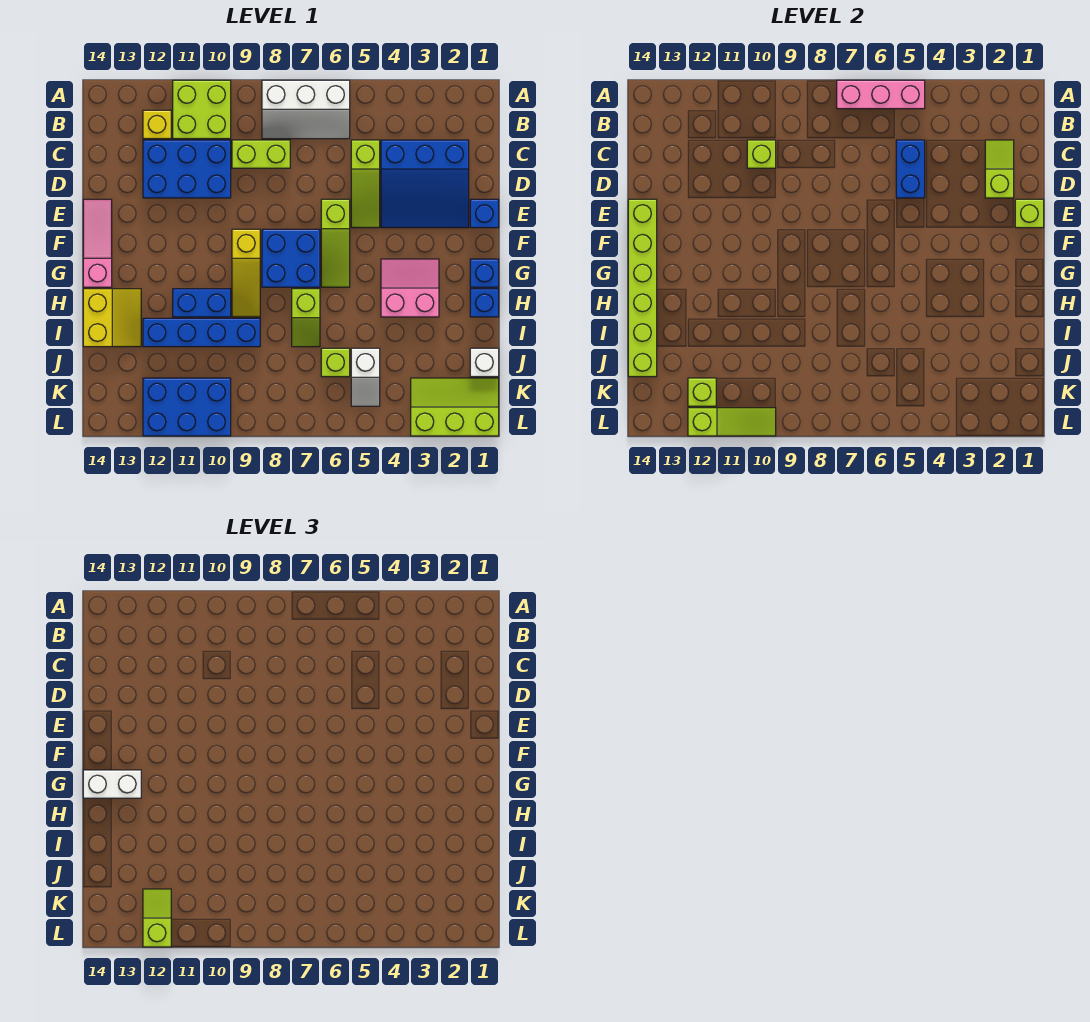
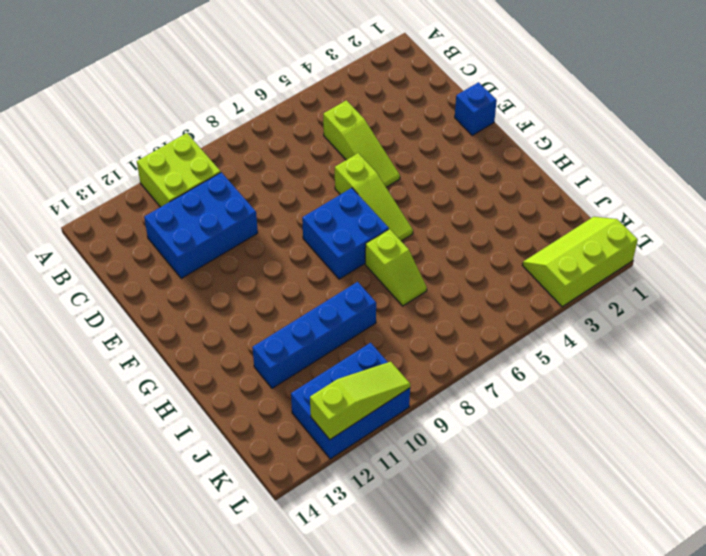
none -> white 2x3 slope [262,80,350,139]
none -> yellow 1x1 brick [143,110,171,139]
none -> blue 3x3 slope [381,140,469,228]
none -> lime 1x2 brick [232,140,290,168]

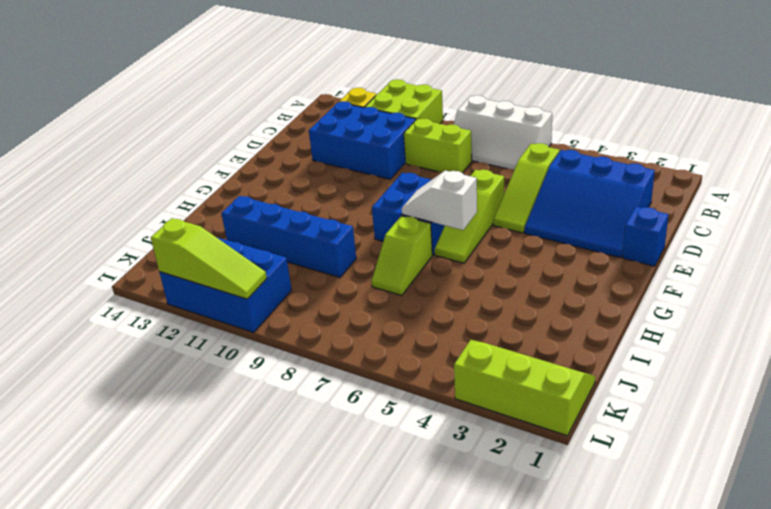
white 1x2 slope [402,170,477,230] -> white 1x2 slope turned to [351,348,380,406]
none -> pink 1x3 slope [83,199,112,287]
none -> yellow 1x3 slope [232,229,260,317]
none -> blue 1x1 brick [470,259,499,287]
none -> pink 2x2 slope [381,259,439,317]

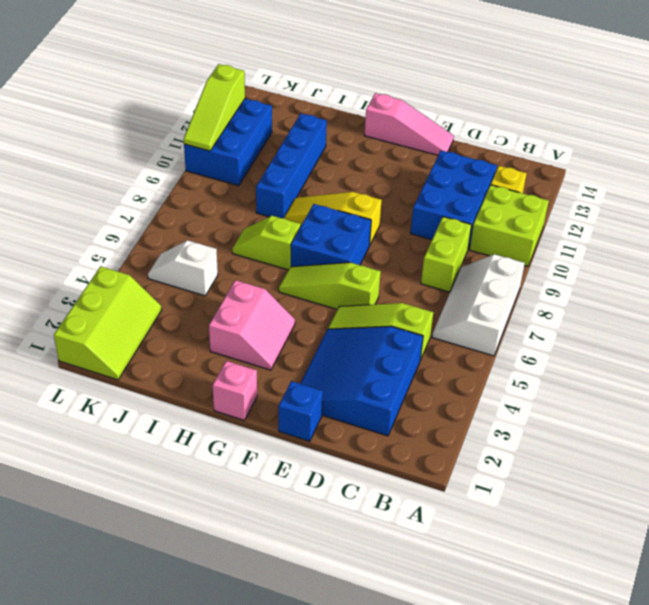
pink 1x1 brick [213,361,257,420] -> blue 1x1 brick [470,259,499,287]
none -> blue 1x1 brick [470,289,499,317]
none -> blue 1x2 brick [173,289,231,317]
none -> yellow 2x2 slope [83,289,141,347]
none -> white 1x1 brick [470,348,499,377]

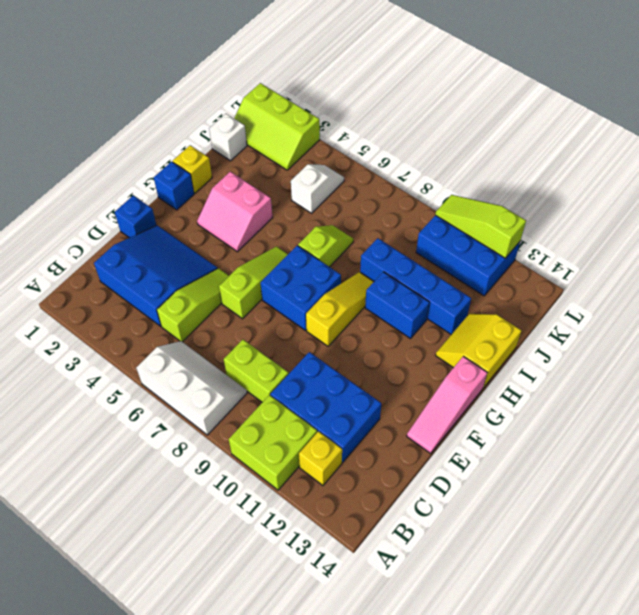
yellow 1x1 brick [173,145,212,193] -> blue 1x1 brick [470,289,499,317]
none -> lime 1x1 brick [321,348,350,377]
none -> pink 1x3 brick [837,80,925,109]
none -> lime 1x2 slope [985,140,1014,198]
none -> blue 1x2 brick [896,140,925,198]

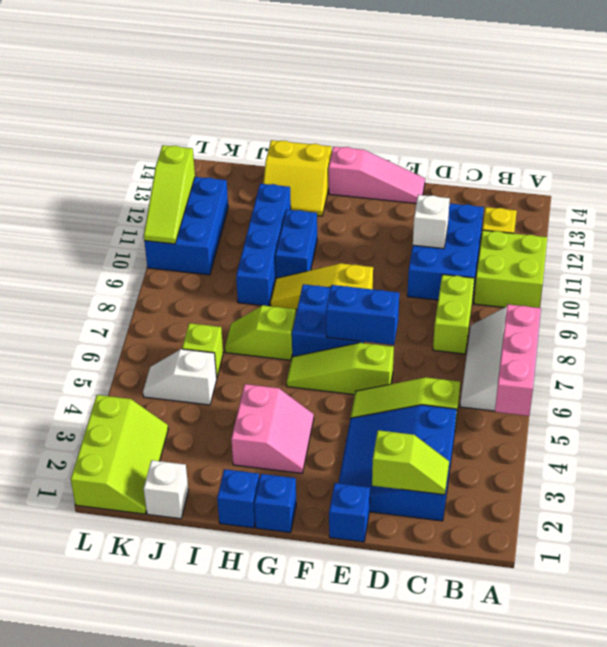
white 1x1 brick [413,195,450,249] -> none
blue 1x2 brick [326,285,399,345] -> blue 1x2 brick moved to [896,140,925,198]
none -> lime 1x1 brick [747,140,776,168]
none -> lime 1x1 brick [1015,199,1044,228]
none -> lime 1x6 brick [628,199,657,377]
none -> lime 1x1 brick [688,378,716,406]

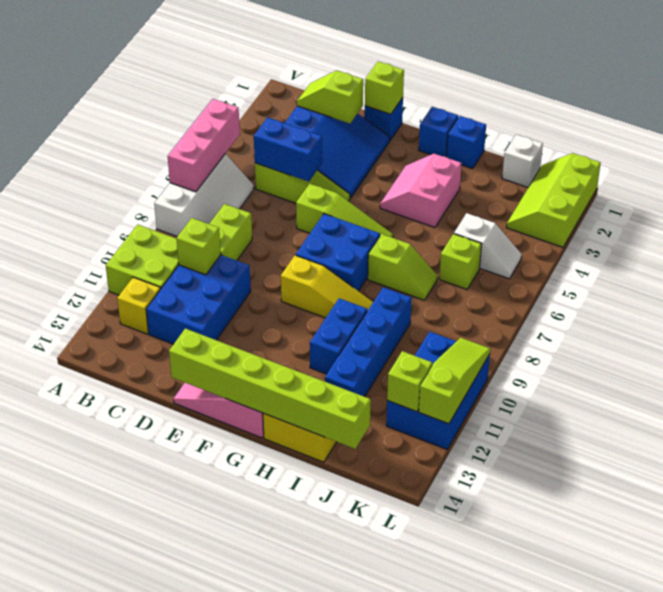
none -> white 1x2 brick [83,770,141,798]
none -> lime 1x2 slope [143,889,171,947]

